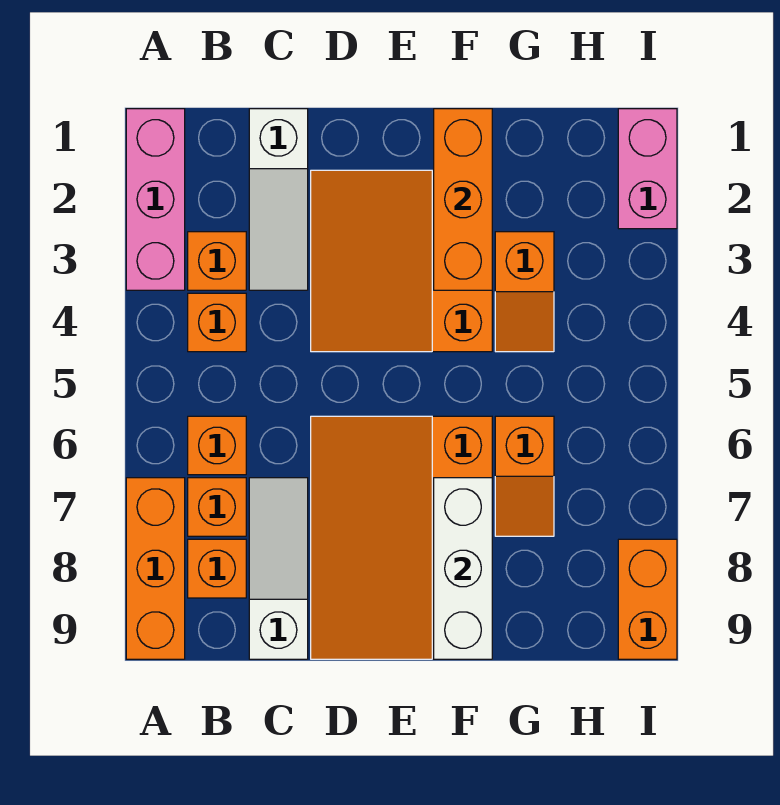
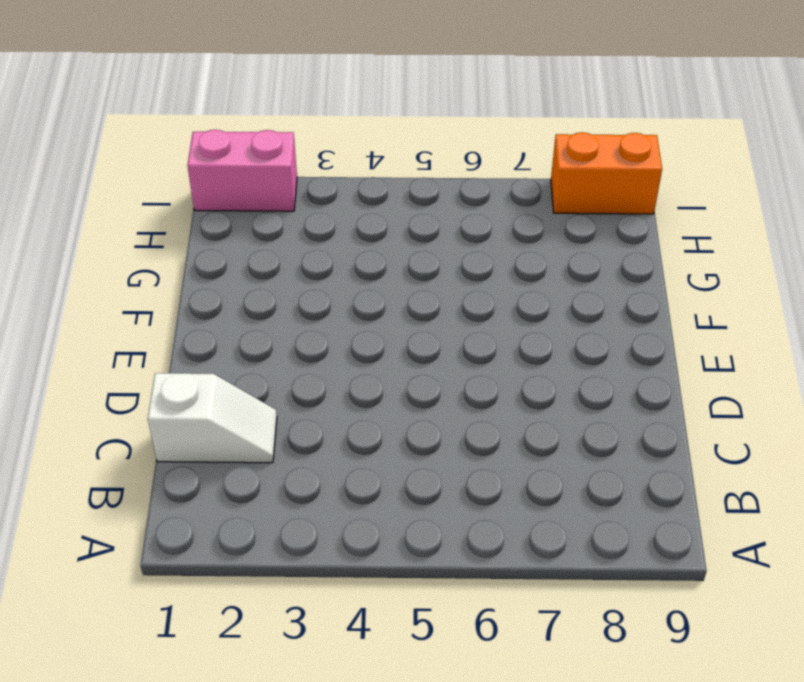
white 1x2 slope [148,373,277,463] -> white 1x3 slope [249,109,308,290]
none -> pink 1x3 brick [126,109,185,290]
none -> orange 1x3 brick [126,478,185,659]
none -> orange 1x1 brick [188,232,246,290]

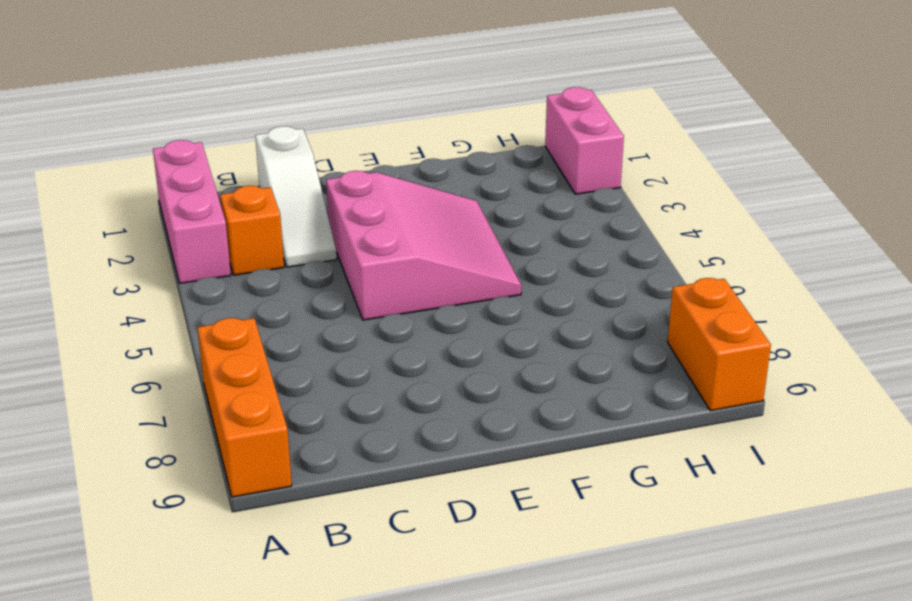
pink 3x3 slope [326,171,521,320] -> orange 3x3 slope [311,170,492,352]
none -> orange 1x1 brick [188,293,246,352]
none -> orange 1x1 brick [188,416,246,475]
none -> orange 1x1 brick [188,478,246,536]

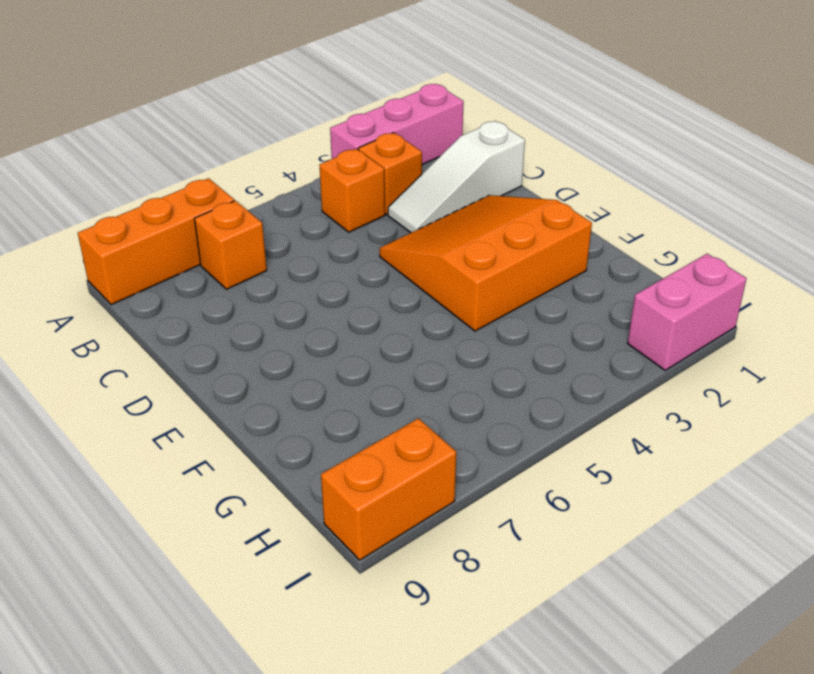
none -> orange 1x1 brick [188,416,246,475]
none -> orange 1x1 brick [188,539,246,598]
none -> white 1x3 slope [249,478,308,659]

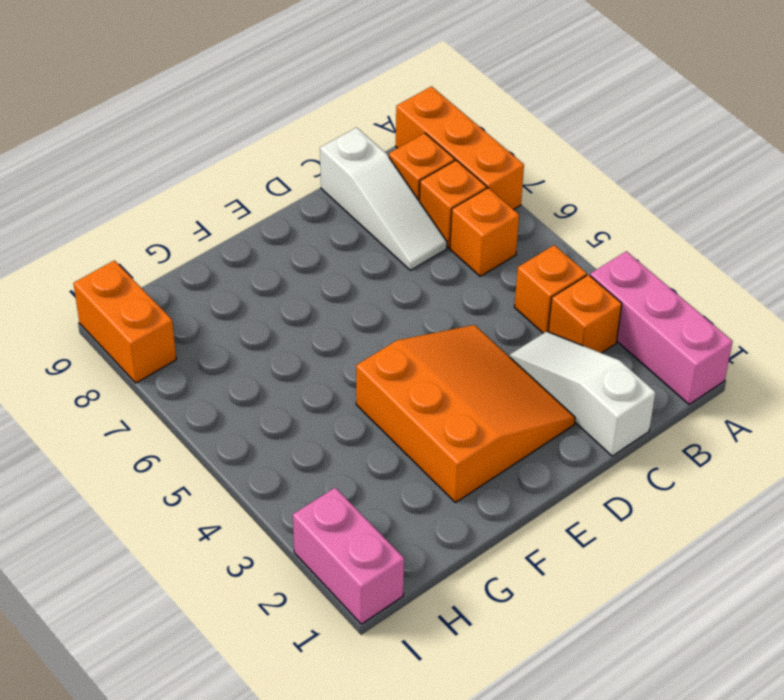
none -> orange 3x4 slope [311,416,492,659]
none -> orange 1x2 slope [495,232,554,352]
none -> orange 1x2 slope [495,416,554,536]

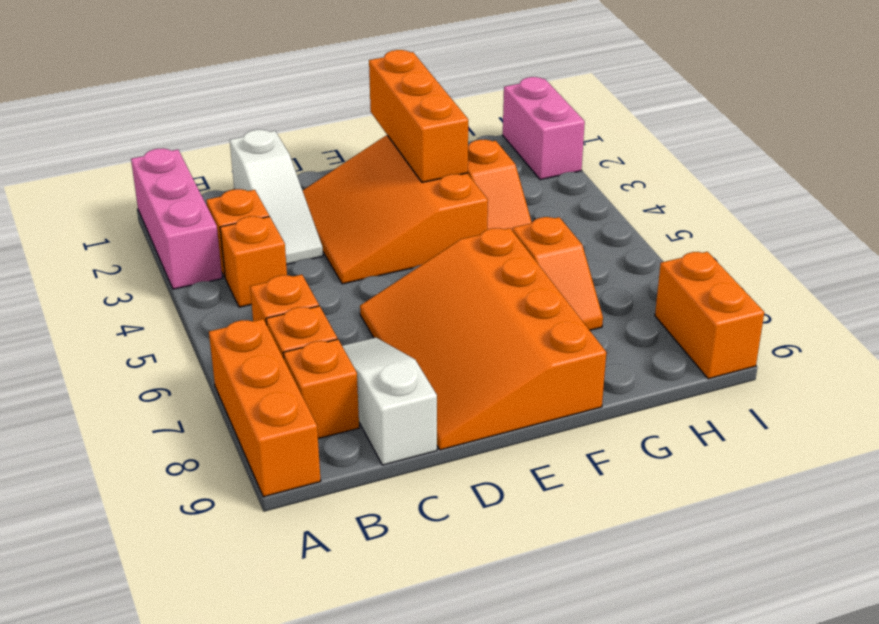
none -> white 1x3 brick [434,478,492,659]

